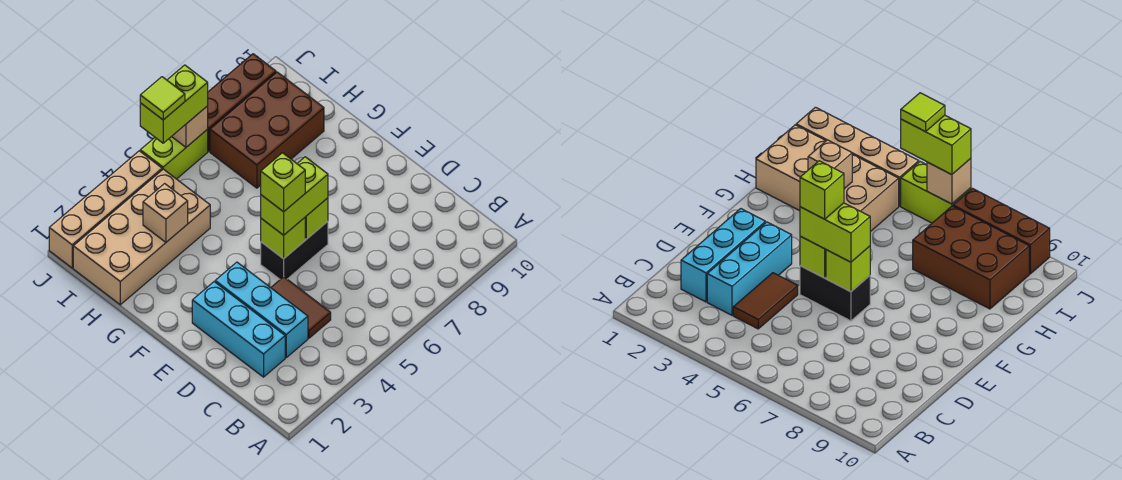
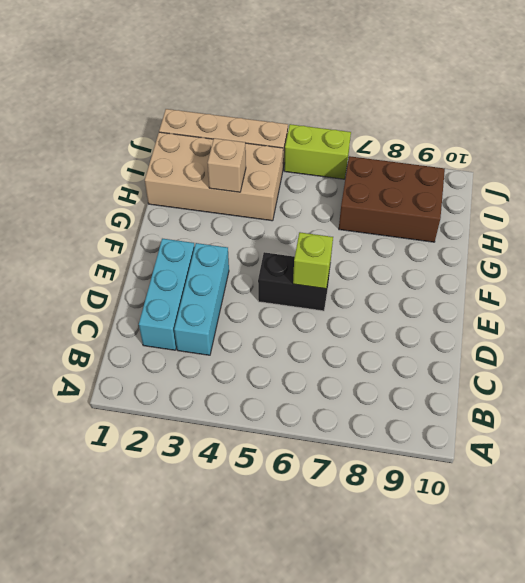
none -> brown 1x2 tile [271,277,331,338]
none -> brown 1x3 brick [208,54,276,151]
none -> lime 1x1 brick [261,218,305,259]

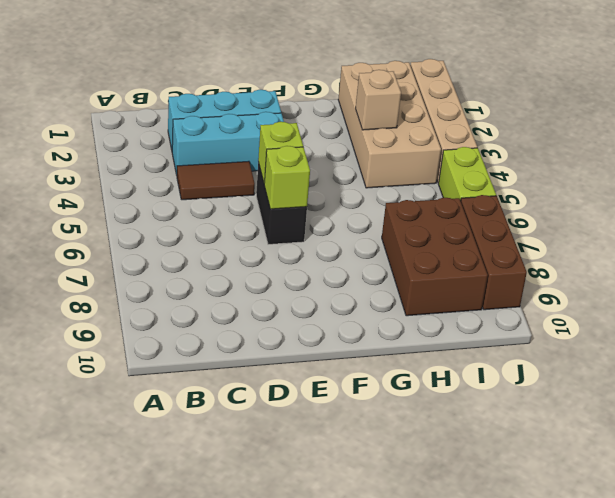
none -> tan 1x1 brick [172,106,208,147]
none -> lime 1x2 brick [261,157,328,235]
none -> lime 1x2 brick [140,65,208,143]

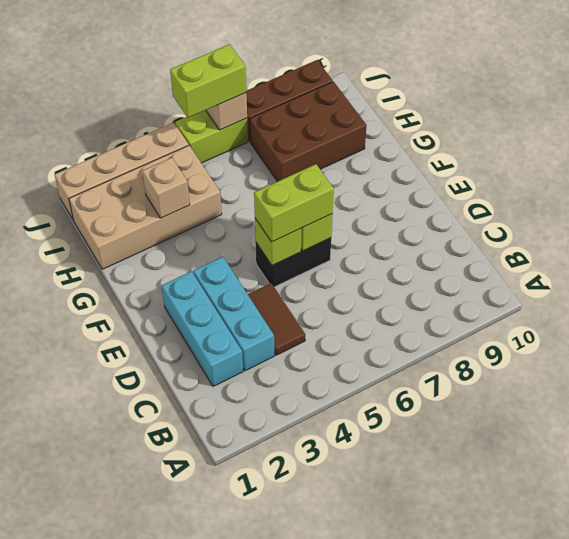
none -> lime 1x1 brick [261,153,305,212]
none -> lime 1x1 tile [140,77,185,120]

